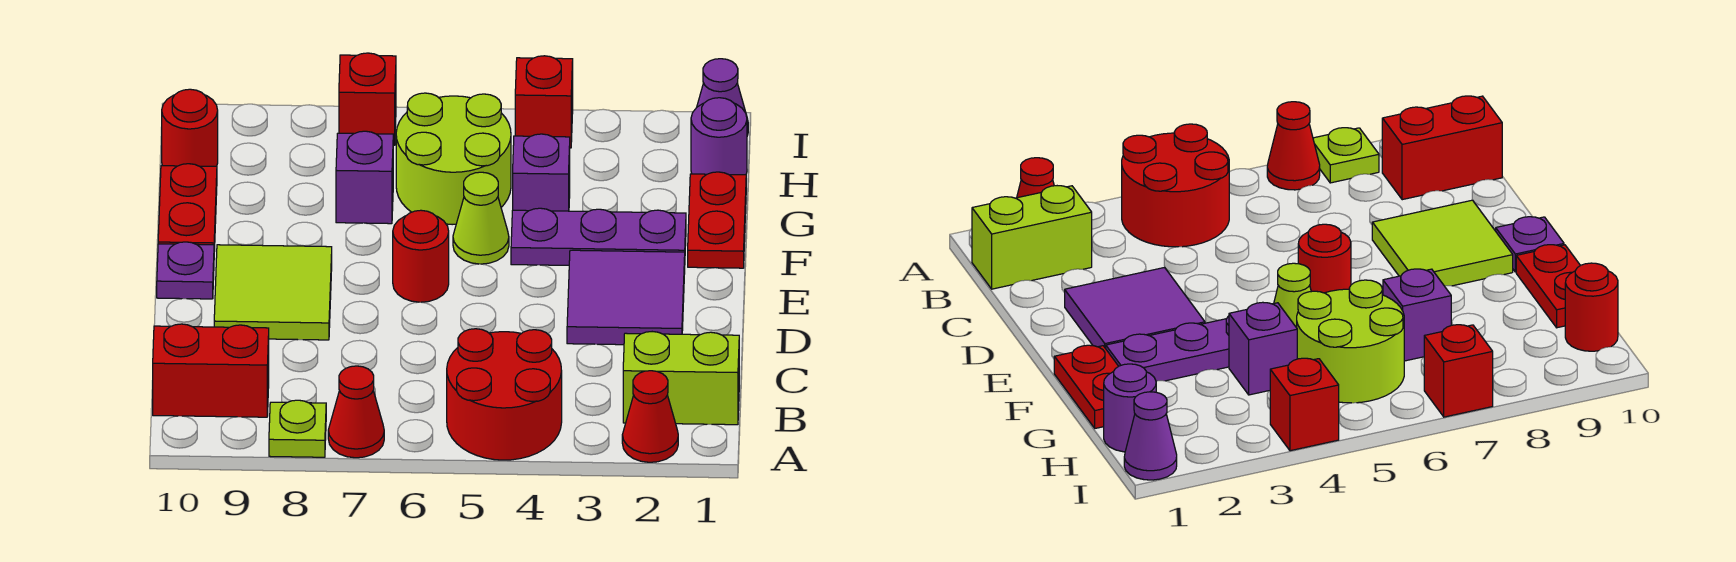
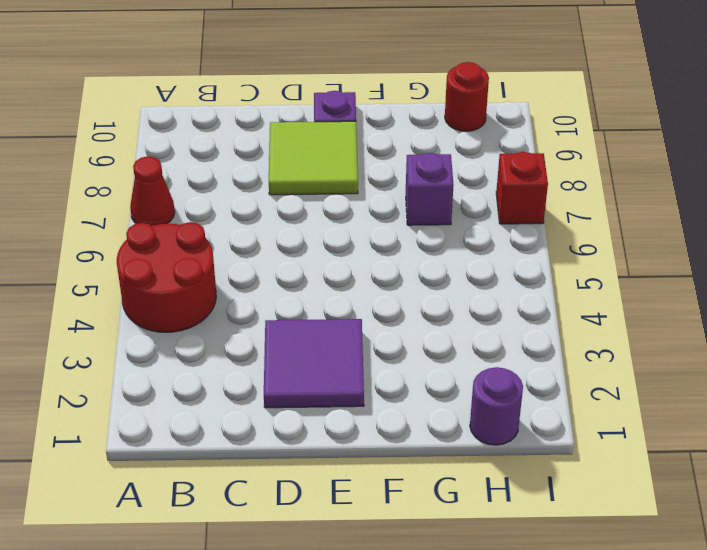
none -> red 1x1 cone [622,371,678,462]
none -> lime 1x1 plate [269,400,326,457]
none -> lime 1x2 brick [623,332,739,425]

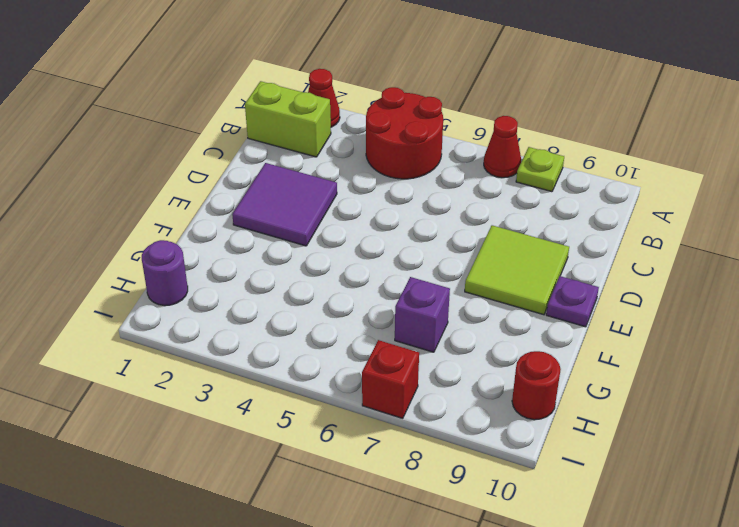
none -> red 1x2 brick [153,324,269,417]
none -> red 1x1 round brick [393,210,449,302]
none -> red 1x2 plate [688,172,746,268]

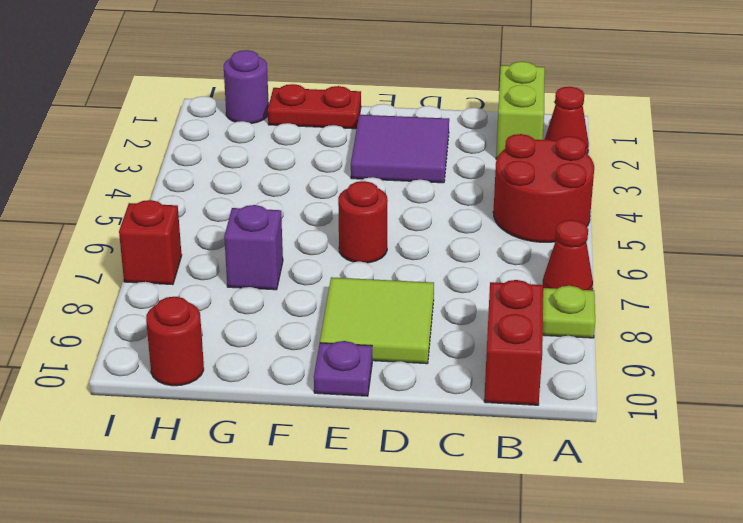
none -> purple 1x3 plate [511,208,686,265]
none -> lime 1x1 cone [453,172,509,264]
none -> red 1x2 plate [158,164,217,251]

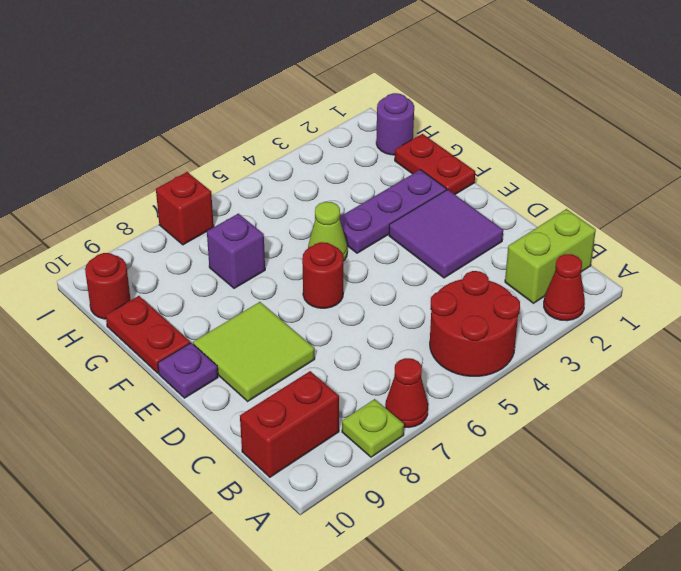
none -> purple 1x1 brick [513,134,570,211]
none -> lime 2x2 round brick [396,93,511,225]
none -> purple 1x1 cone [697,59,748,136]

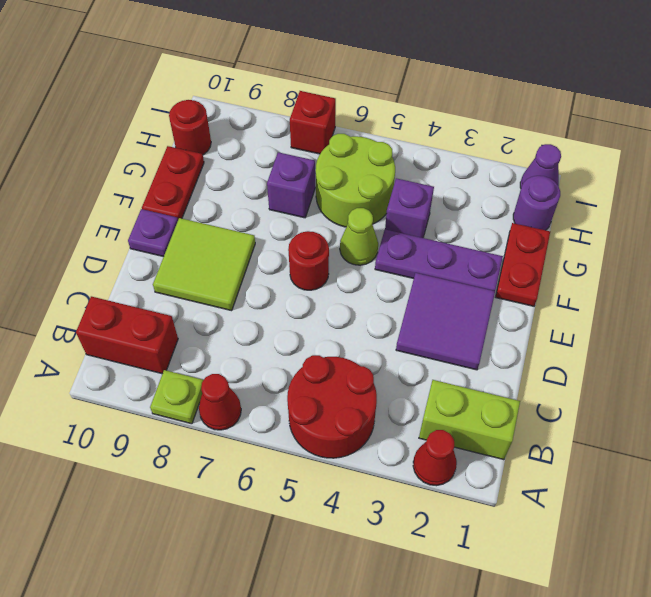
none -> red 1x1 brick [515,56,573,148]

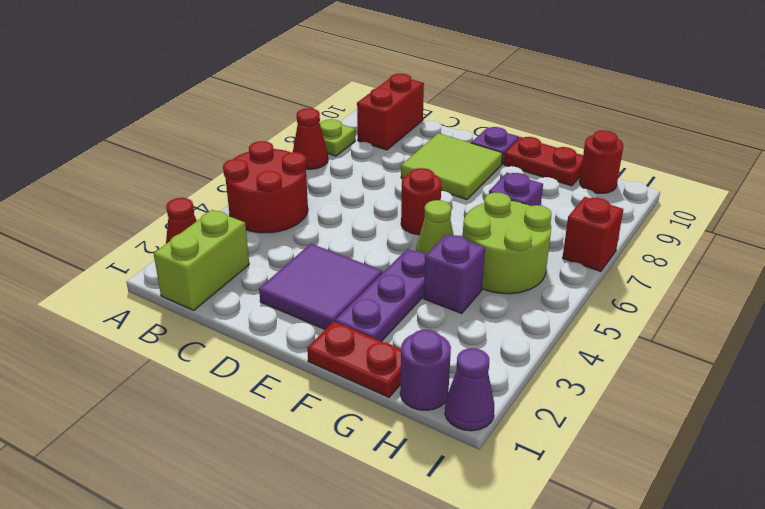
none -> red 1x1 brick [515,56,573,148]

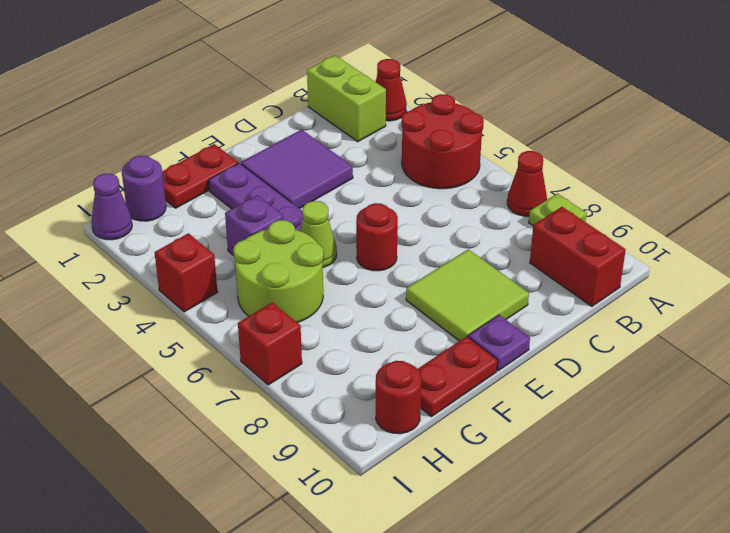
none -> purple 1x1 brick [336,131,393,224]

